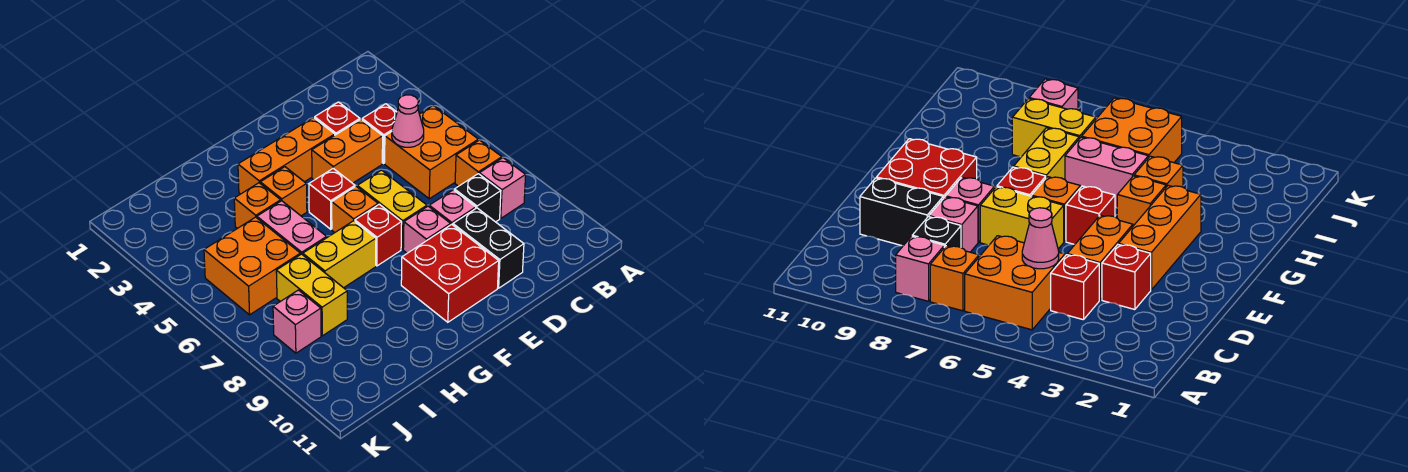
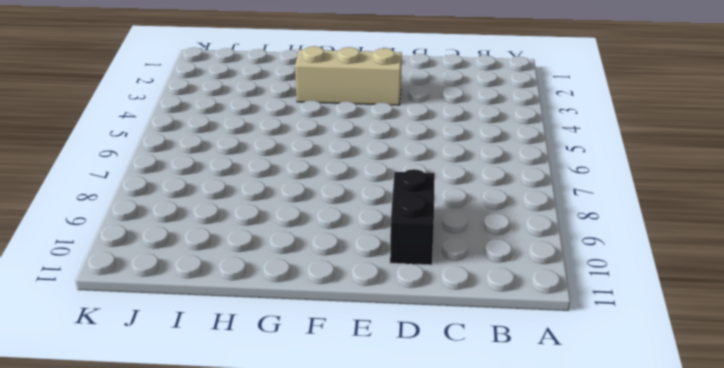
tan 1x3 brick [295,46,402,105] -> orange 1x3 brick [238,118,335,194]
none -> orange 2x2 brick [385,105,478,199]
none -> orange 1x1 brick [455,140,502,186]
none -> pink 1x1 brick [479,158,526,218]

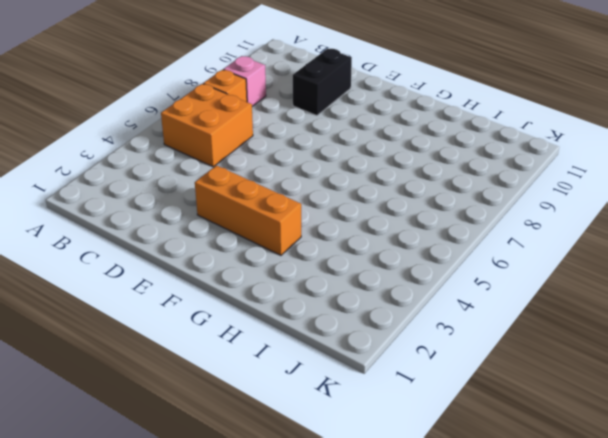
none -> red 1x1 brick [362,104,397,163]
none -> black 1x1 brick [454,174,501,222]
none -> red 1x1 brick [315,102,360,135]

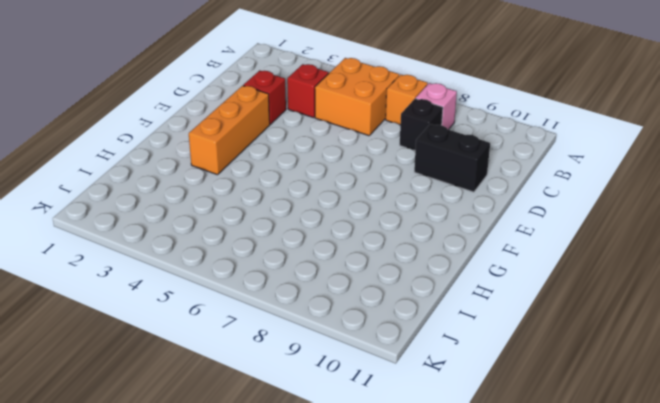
none -> orange 1x2 brick [312,119,383,183]
none -> pink 1x1 brick [429,190,476,225]
none -> yellow 1x2 brick [357,170,427,249]

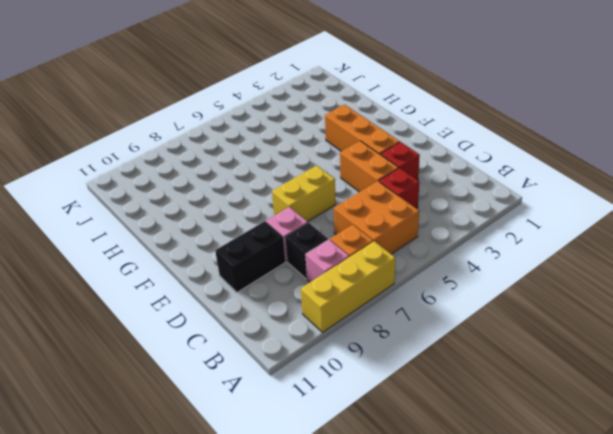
yellow 1x3 brick [301,241,395,332] -> none
none -> pink 1x1 brick [403,206,451,253]
none -> red 2x2 brick [401,224,499,322]
none -> red 1x1 brick [309,169,355,229]

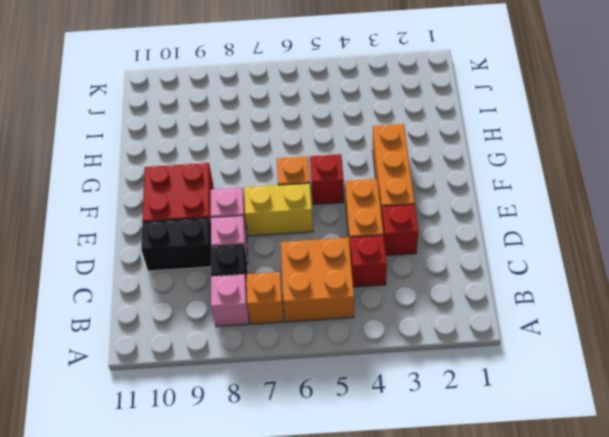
none -> red 1x1 brick [355,204,402,266]
none -> orange 1x1 brick [260,167,307,216]
none -> yellow 1x2 brick [303,221,376,288]

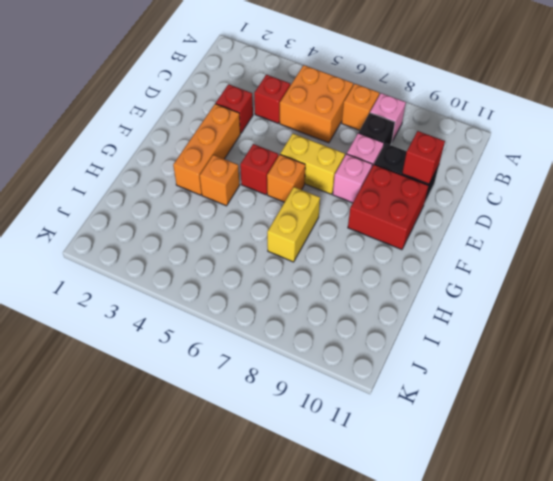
red 1x1 brick [402,131,445,184] -> red 1x1 brick moved to [355,204,402,266]
none -> orange 1x2 brick [312,119,383,183]
none -> orange 1x1 brick [234,183,281,228]
none -> pink 1x2 brick [257,201,327,255]

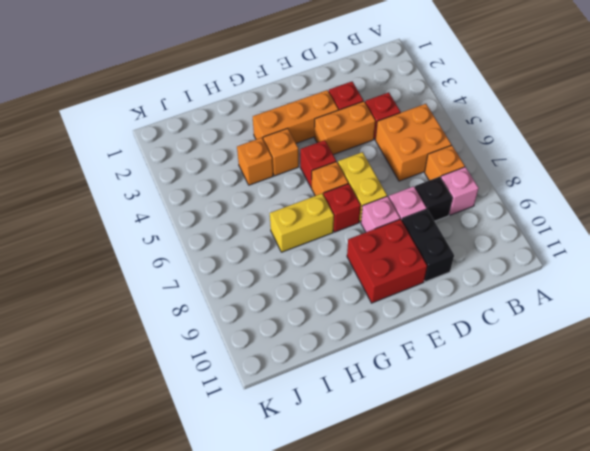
none -> pink 1x2 brick [257,201,327,255]
none -> orange 2x2 brick [204,217,300,315]
none -> yellow 1x2 brick [276,254,347,336]

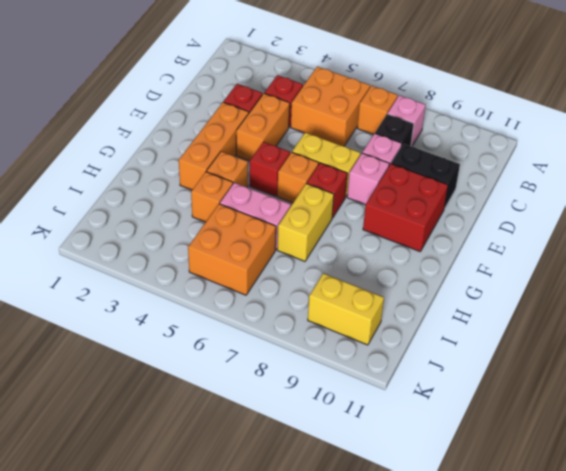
yellow 1x2 brick [308,273,384,345] -> yellow 1x2 brick moved to [276,254,347,336]
none -> pink 1x1 brick [273,290,321,353]
none -> pink 1x1 cone [392,95,424,147]

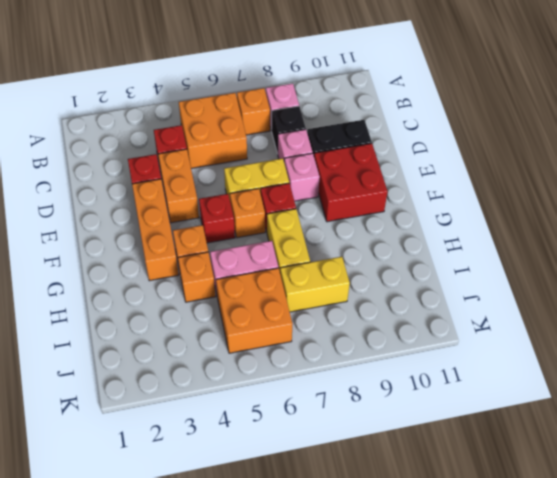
none -> pink 1x1 brick [273,290,321,353]
none -> pink 1x1 cone [392,95,424,147]

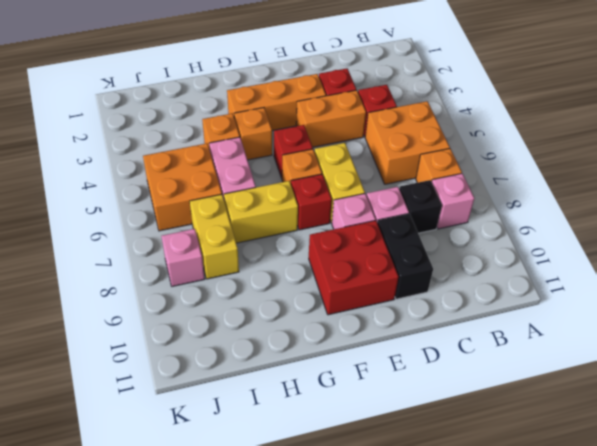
none -> pink 1x1 cone [392,95,424,147]

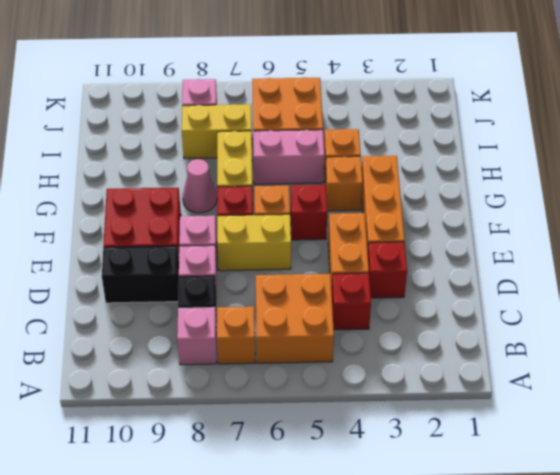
pink 1x1 cone [183,159,217,213] -> pink 1x1 cone moved to [392,95,424,147]

